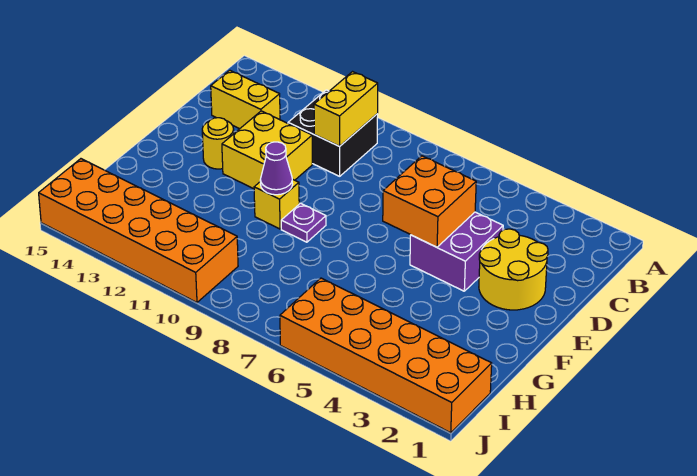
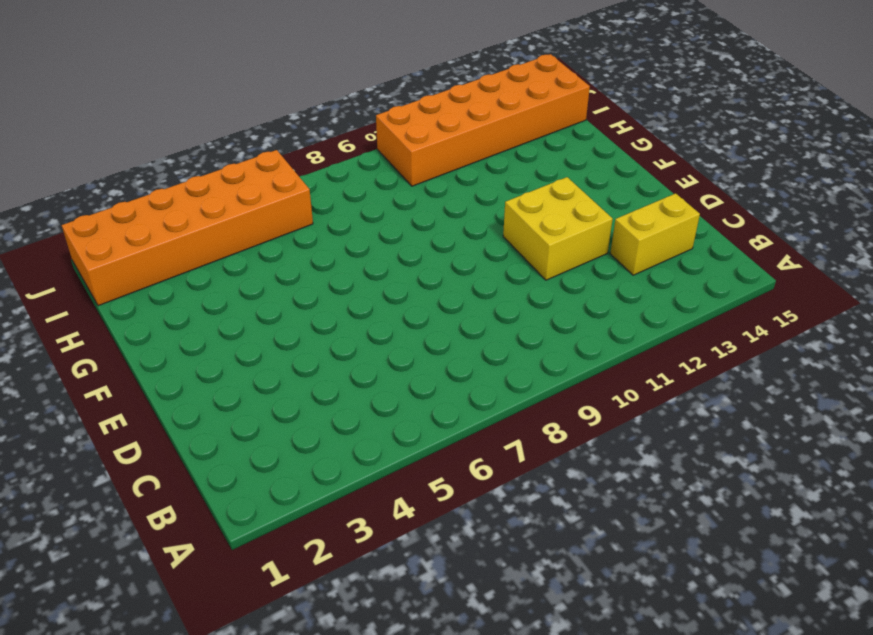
none -> black 2x2 brick [288,90,378,176]
none -> yellow 2x2 round brick [479,229,548,310]
none -> purple 2x2 brick [410,212,503,291]

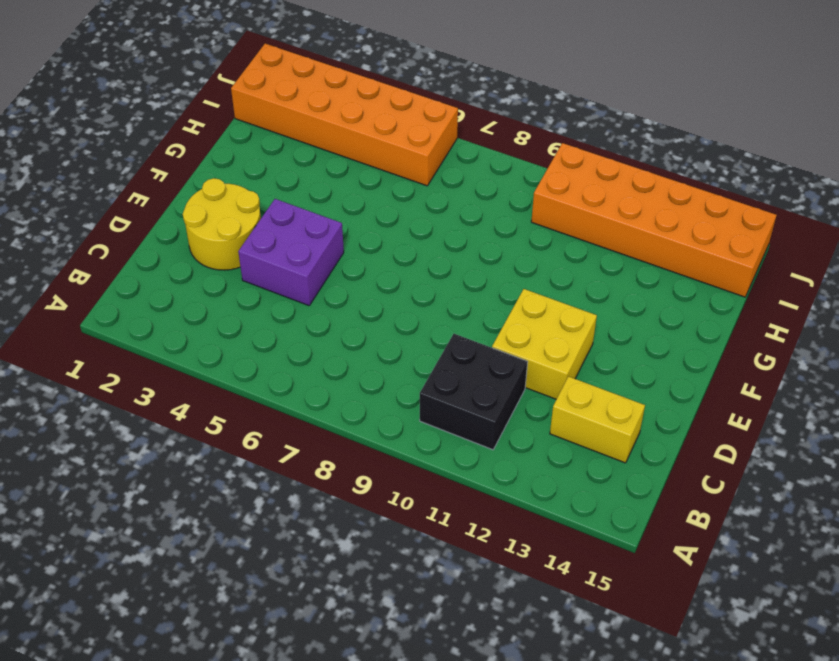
none -> yellow 1x1 round brick [202,118,234,169]
none -> purple 1x1 plate [281,203,326,242]
none -> yellow 1x1 brick [254,179,299,229]

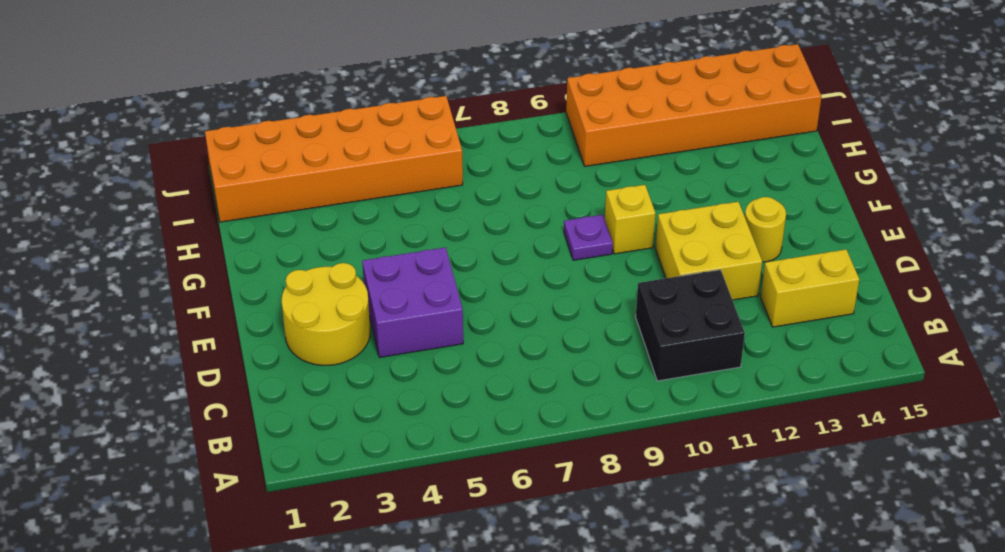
none -> yellow 1x2 brick [314,72,378,146]
none -> orange 2x2 brick [383,156,476,247]
none -> purple 1x1 cone [260,142,292,195]

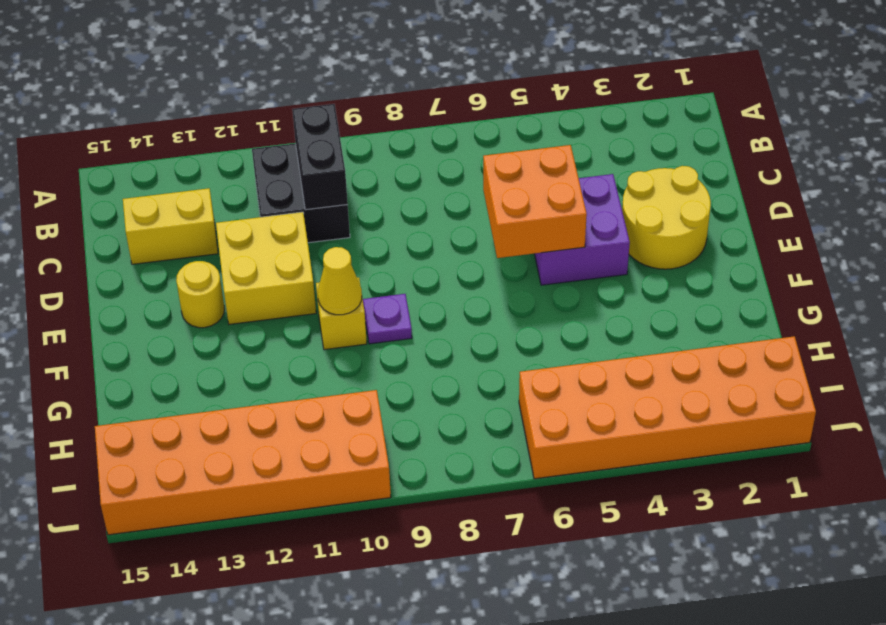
black 1x2 brick [292,104,348,210] -> yellow 1x2 brick [314,72,378,146]
yellow 1x1 cone [318,247,362,315] -> purple 1x1 cone [260,142,292,195]

